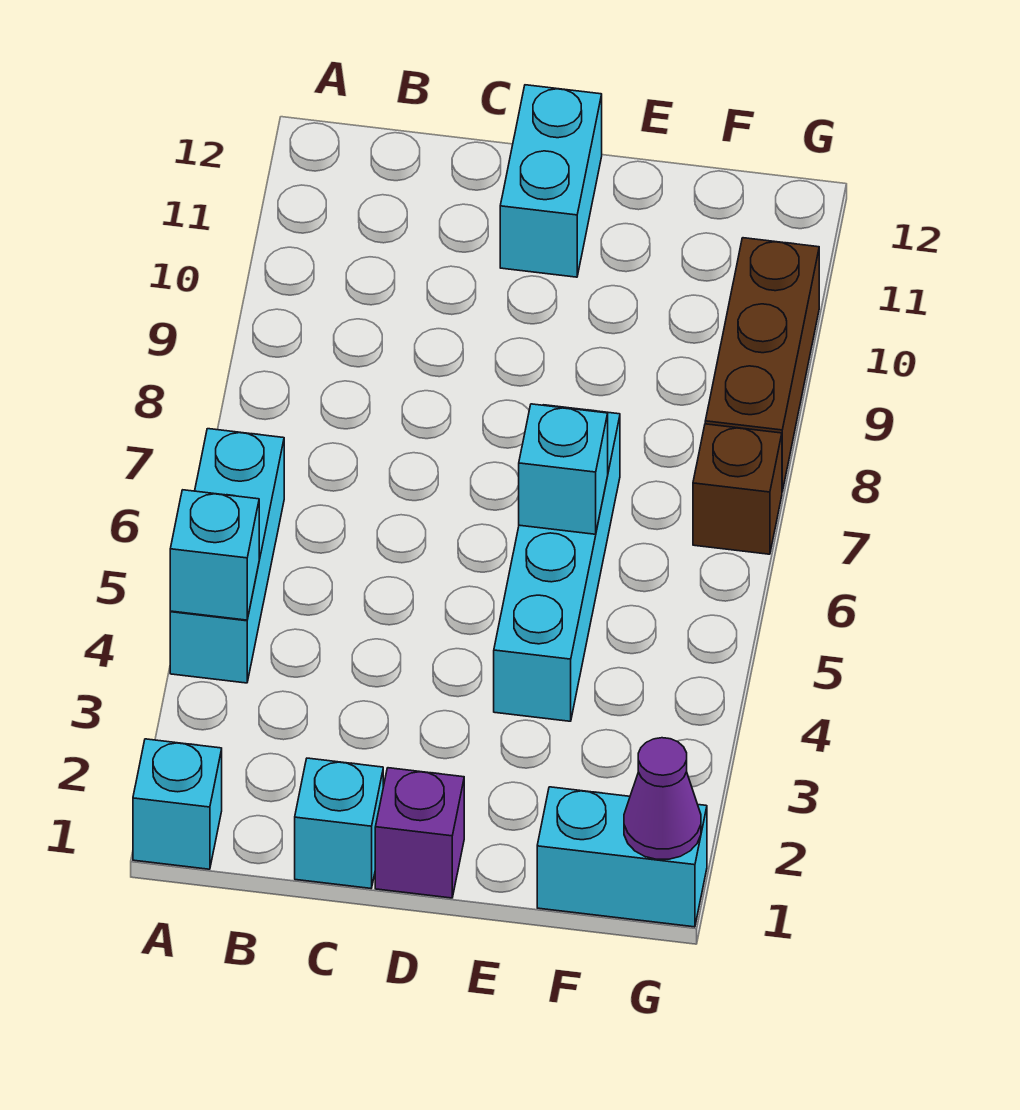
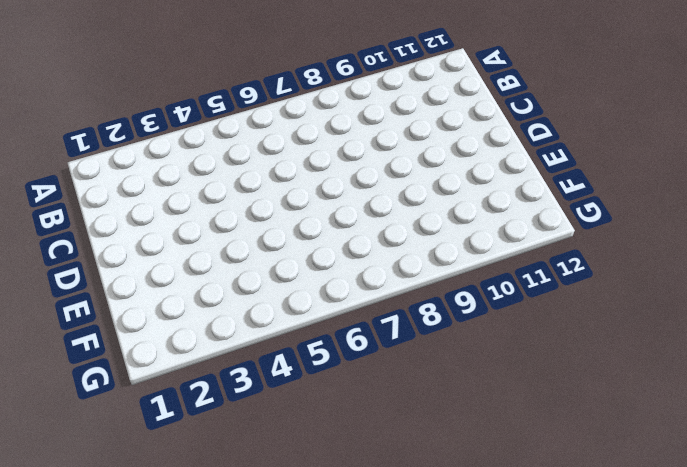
none -> cyan 1x1 brick [133,739,222,869]
none -> cyan 1x3 brick [170,429,284,683]
none -> cyan 1x1 brick [295,758,383,888]

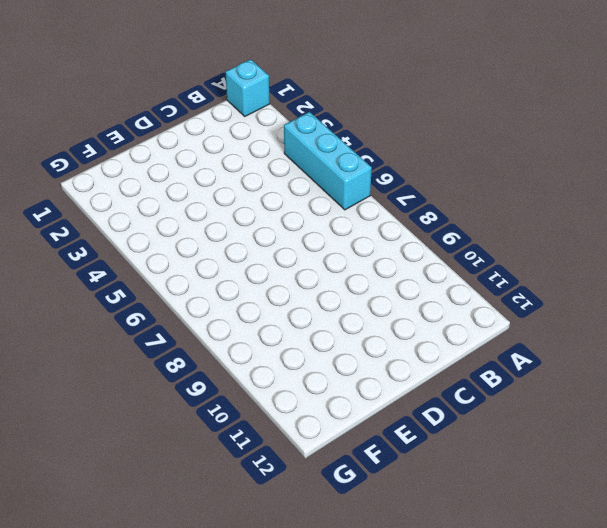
none -> cyan 1x1 brick [295,758,383,888]
none -> purple 1x1 brick [375,768,464,898]
none -> cyan 1x2 brick [500,85,602,277]

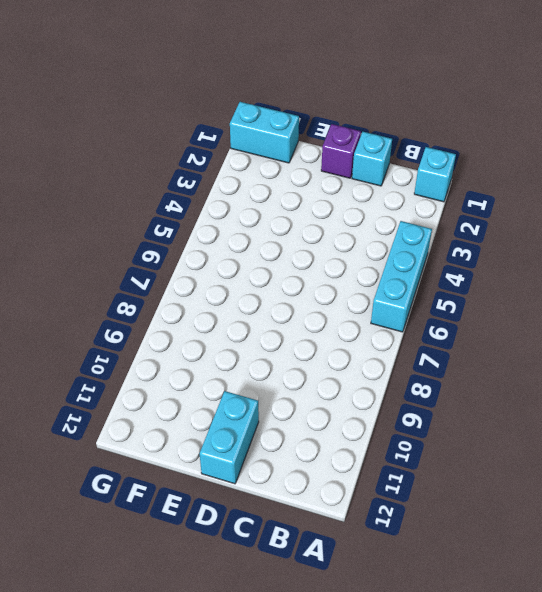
none -> cyan 1x4 brick [494,405,620,721]
none -> brown 1x1 brick [693,424,782,554]
none -> brown 1x3 brick [705,238,819,492]

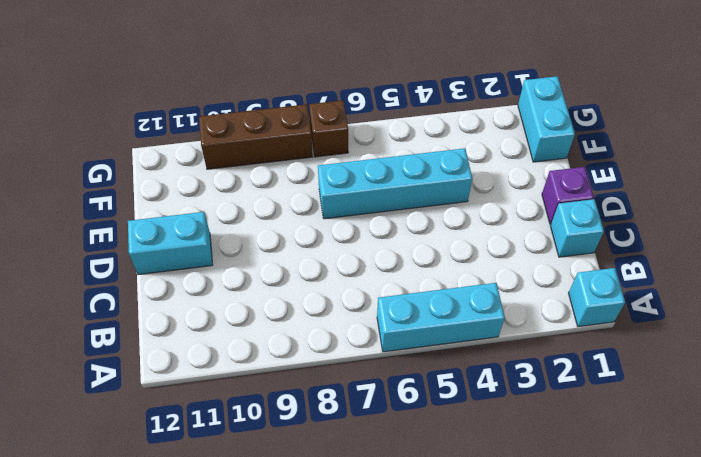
none -> cyan 1x1 brick [170,490,259,620]
none -> cyan 1x1 brick [519,404,608,534]
none -> purple 1x1 cone [624,738,701,859]

